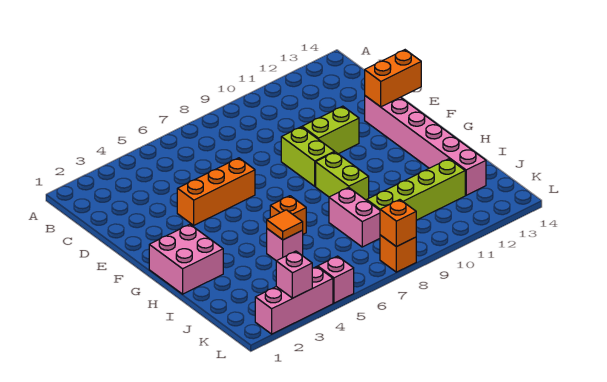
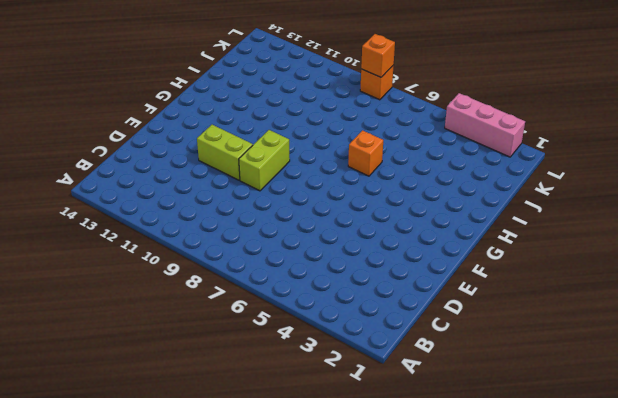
none -> orange 1x3 brick [177,158,255,225]
none -> pink 1x6 brick [365,96,486,195]
none -> pink 2x2 brick [149,224,223,294]

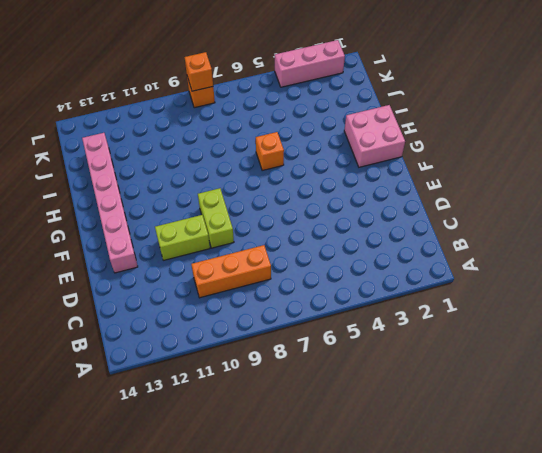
orange 1x3 brick [191,245,271,298] -> orange 1x3 brick moved to [177,158,255,225]
none -> lime 1x2 brick [316,152,369,200]
none -> pink 1x1 brick [267,229,303,261]
none -> pink 1x2 brick [329,188,380,247]

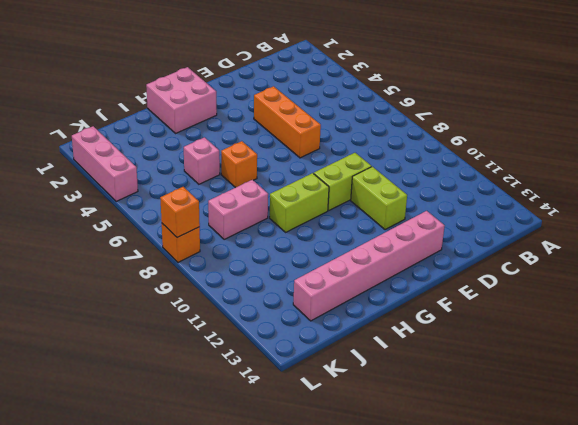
none -> lime 1x4 brick [367,159,465,220]
none -> pink 1x1 brick [318,256,354,303]
none -> orange 1x2 brick [365,50,421,107]

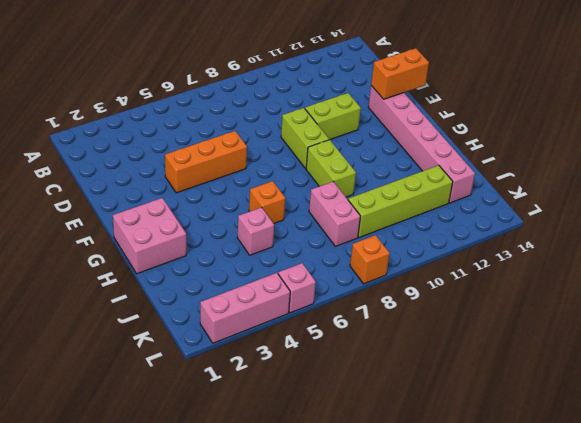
none -> orange 1x1 tile [267,210,303,240]
none -> pink 1x1 brick [276,251,312,298]
none -> orange 1x1 brick [380,200,416,247]

